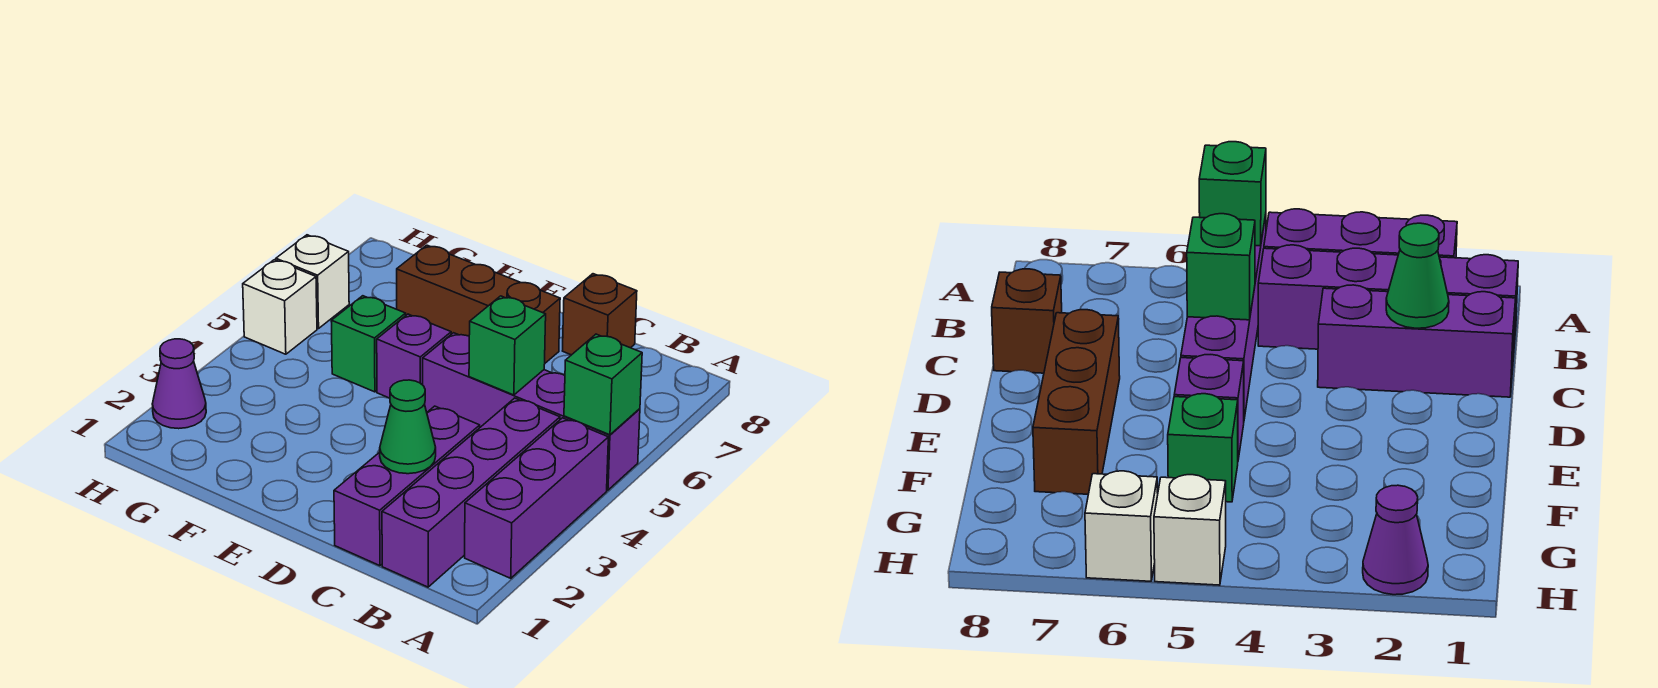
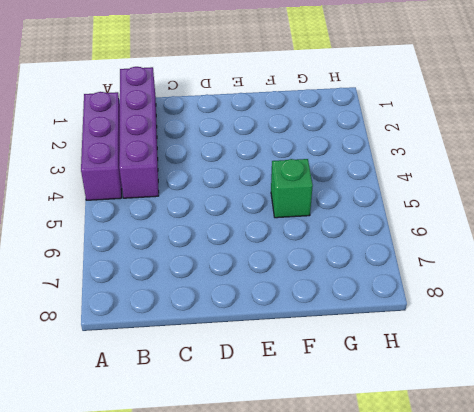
none -> purple 1x4 brick [423,333,640,490]
none -> purple 1x3 brick [334,406,480,566]
none -> brown 1x1 brick [563,274,637,355]

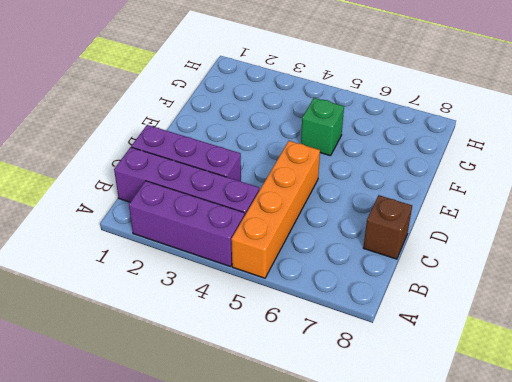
orange 1x4 brick [231,141,320,278] -> purple 1x4 brick [423,333,640,490]
none -> brown 1x3 brick [397,245,560,363]
none -> purple 1x1 brick [377,314,451,398]
none -> purple 1x1 cone [152,339,206,429]

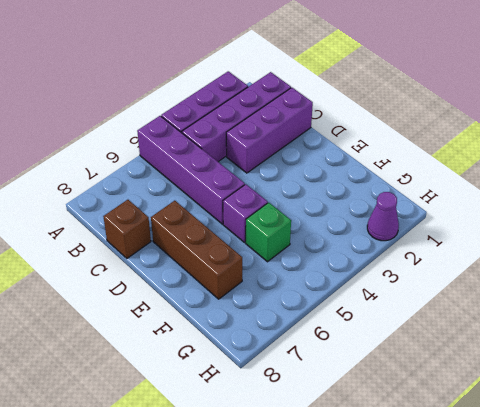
none -> white 1x1 brick [243,260,317,354]
none -> white 1x1 brick [276,235,349,329]
none -> green 1x1 brick [564,334,642,435]

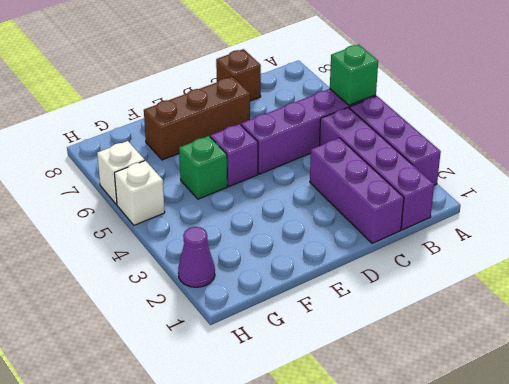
none -> green 1x1 cone [380,380,436,474]
none -> green 1x1 brick [469,296,546,395]

